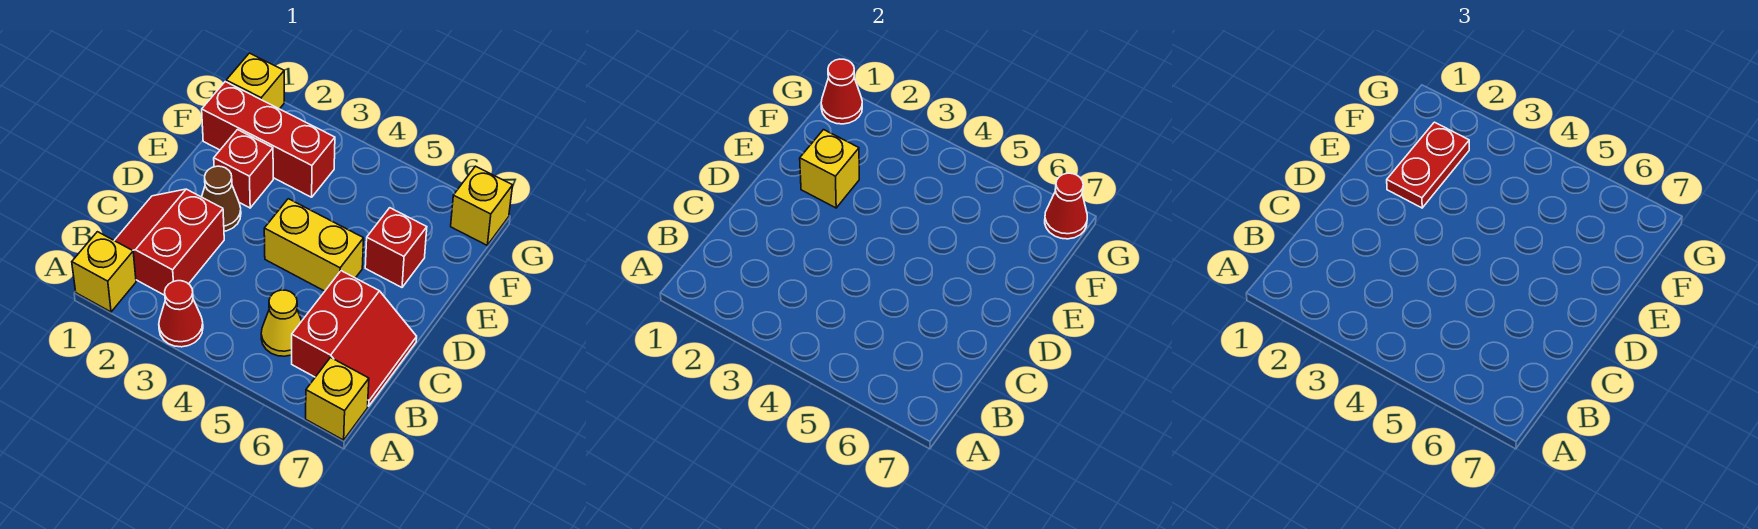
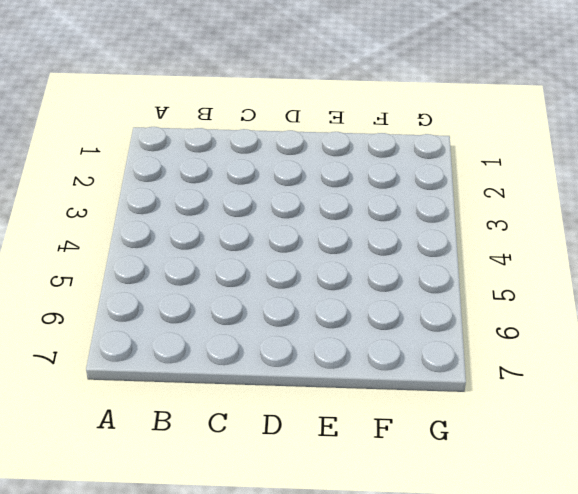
none -> yellow 1x1 brick [72,232,136,312]
none -> red 1x1 cone [159,281,203,347]
none -> yellow 1x1 brick [306,358,369,440]

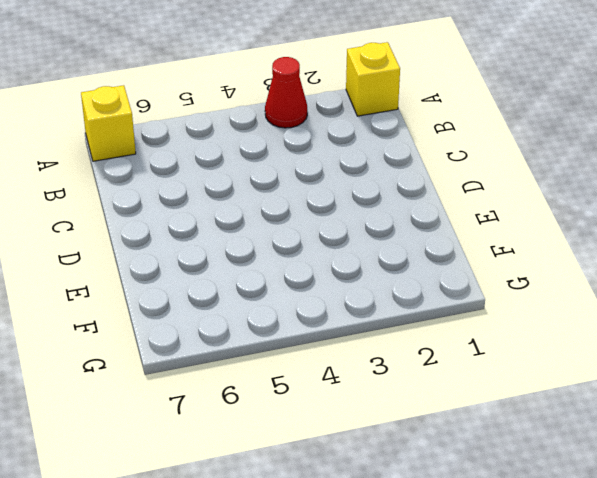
none -> red 2x2 slope [114,189,224,295]
none -> yellow 1x1 cone [261,290,302,356]
none -> red 2x2 slope [292,271,417,406]

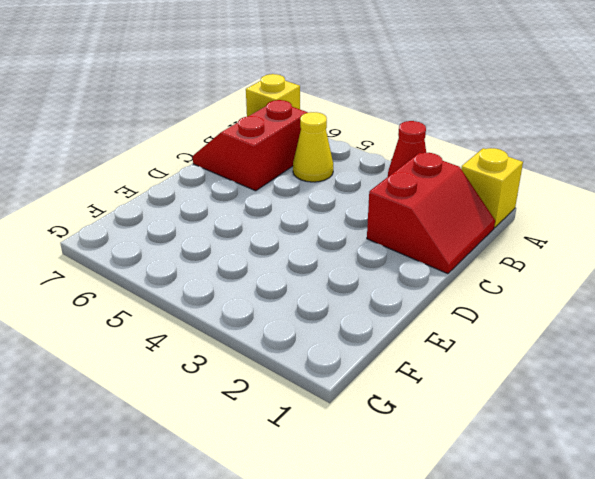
none -> brown 1x1 cone [202,166,241,231]
none -> yellow 1x2 brick [264,199,364,291]
none -> red 1x1 brick [214,130,273,208]

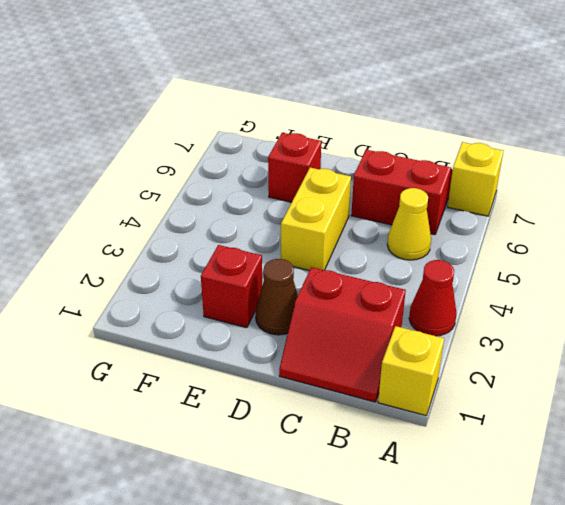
none -> red 1x3 brick [202,82,335,197]
none -> yellow 1x1 brick [226,53,284,109]
none -> yellow 1x1 brick [451,166,513,245]

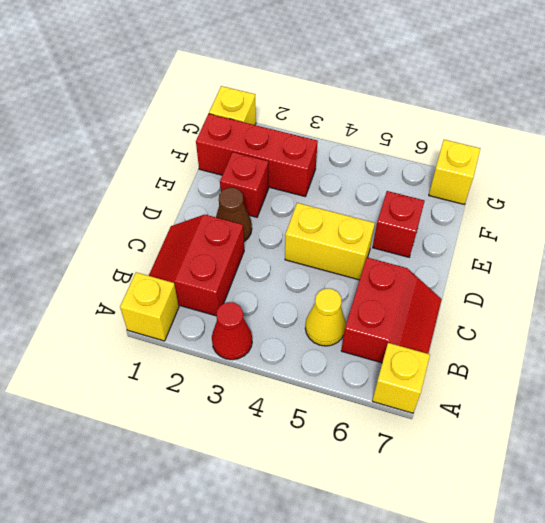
none -> yellow 1x1 brick [800,130,859,208]
none -> red 1x1 cone [821,59,862,124]
none -> red 1x1 cone [1045,173,1087,239]

